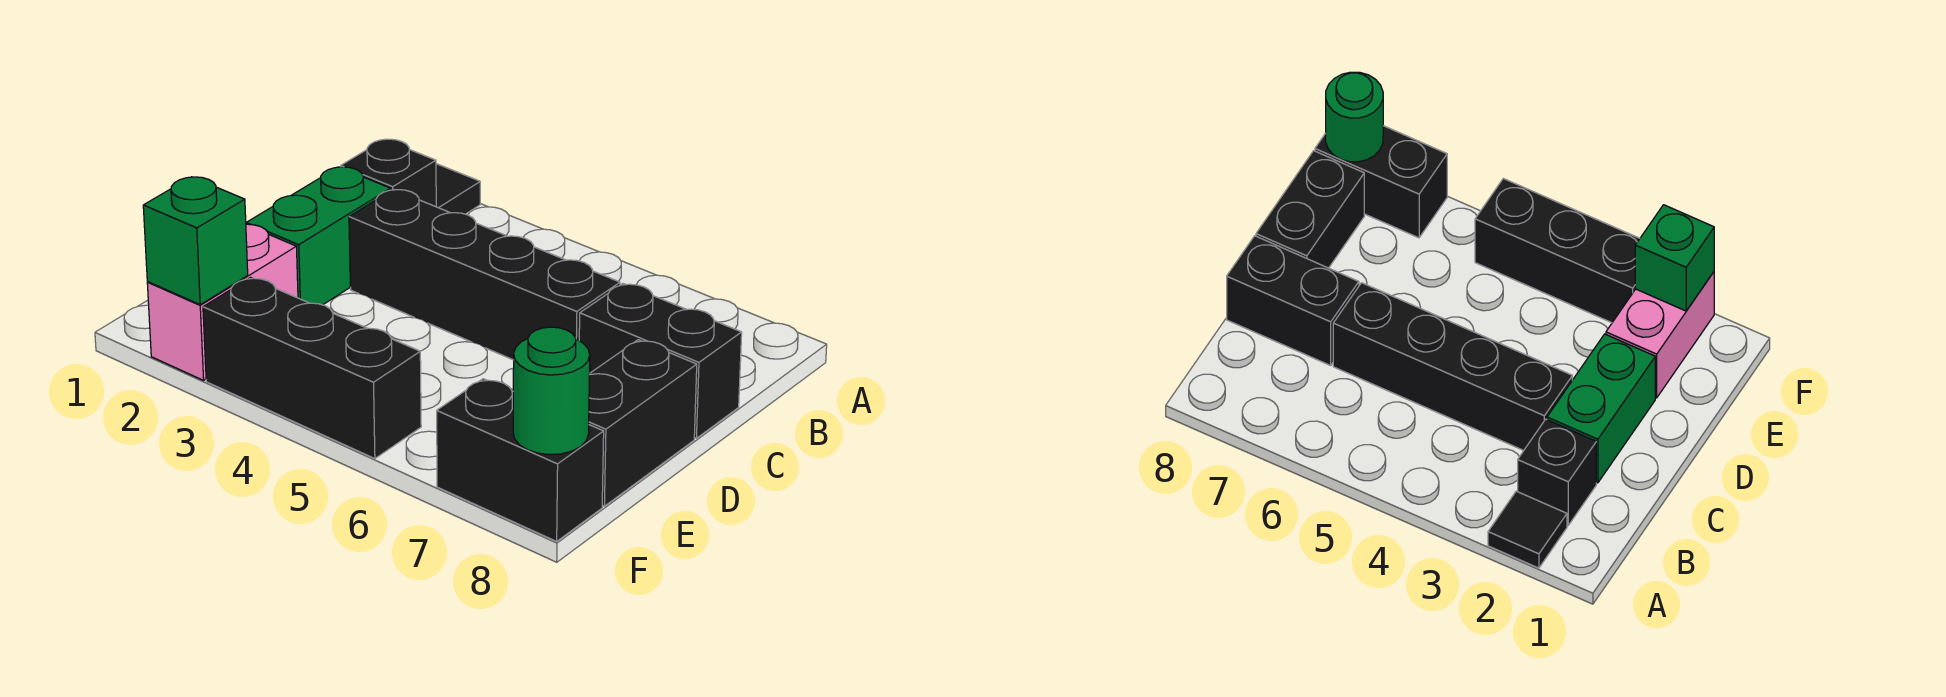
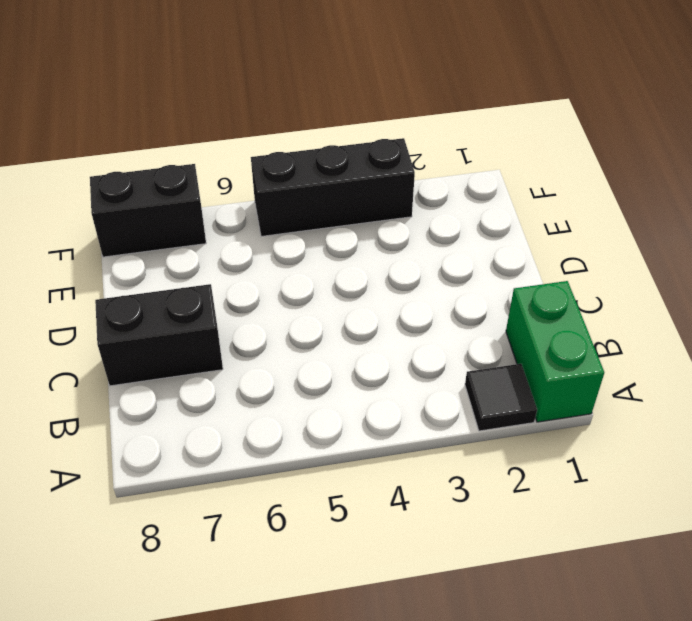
green 1x2 brick [506,281,604,422] -> green 1x2 brick moved to [246,167,391,305]
none -> black 1x1 brick [341,139,436,207]
none -> black 1x4 brick [349,189,620,360]

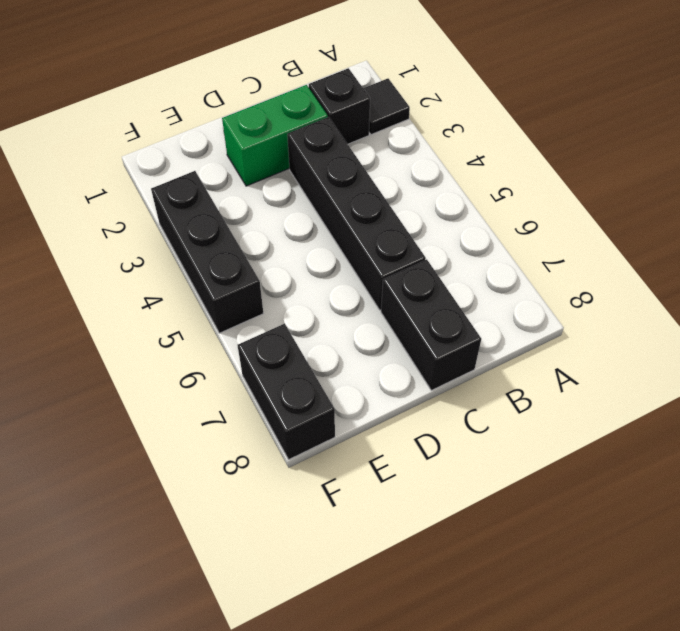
none -> black 1x2 brick [589,340,697,506]
none -> pink 1x2 brick [147,224,298,380]

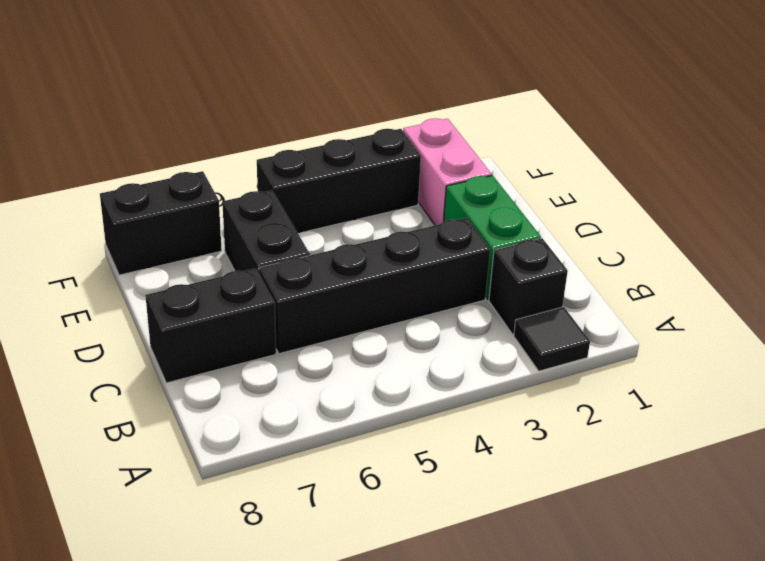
black 1x2 brick [222,190,310,273] -> black 1x2 brick moved to [589,340,697,506]
none -> green 1x1 brick [143,177,248,305]
none -> green 1x1 round brick [513,327,590,455]

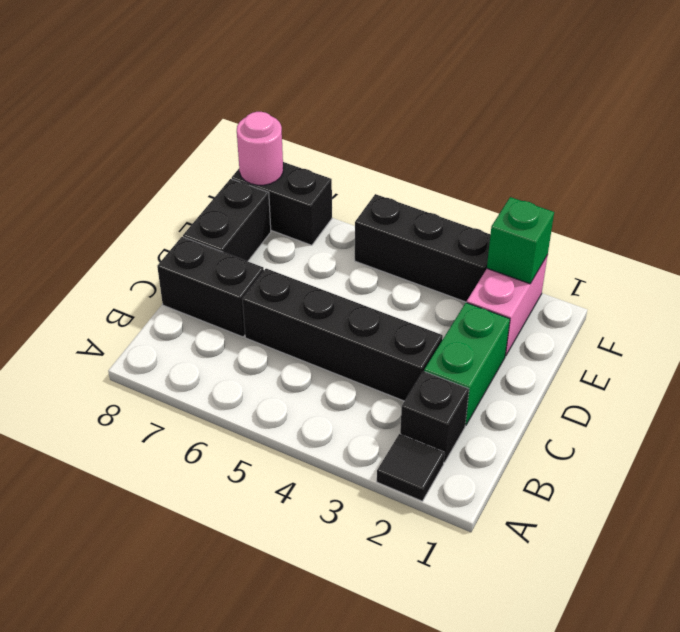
pink 1x1 round brick [237,112,283,185] -> green 1x1 round brick [513,327,590,455]

